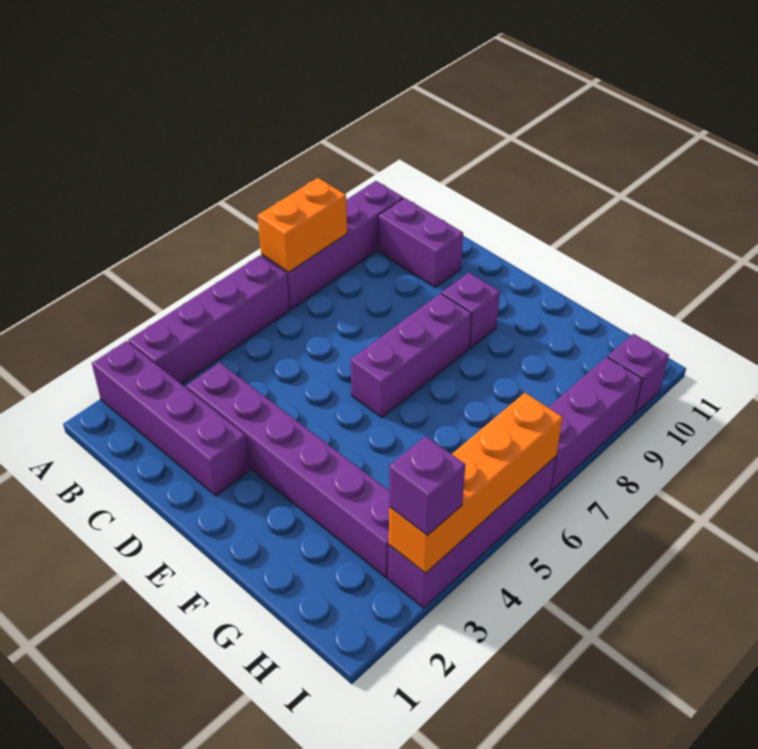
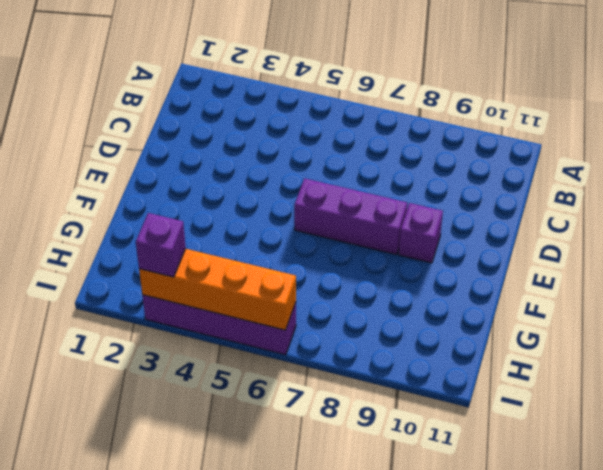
none -> purple 1x4 brick [92,341,250,496]
none -> purple 1x4 brick [128,255,290,384]
none -> purple 1x4 brick [261,181,403,309]

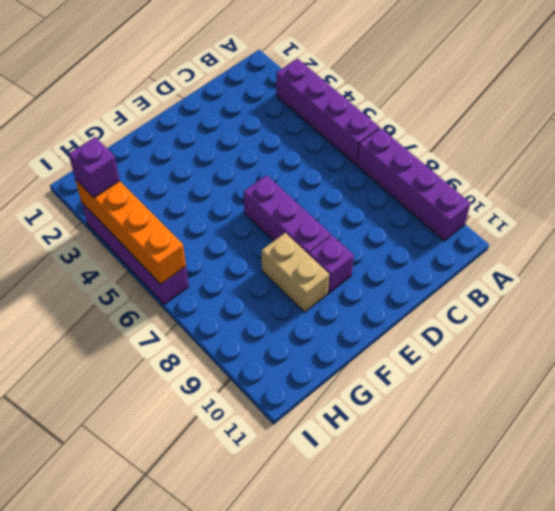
tan 1x2 brick [261,233,329,312] -> none
none -> purple 1x4 brick [92,341,250,496]
none -> purple 1x2 brick [378,198,463,287]
none -> purple 1x6 brick [186,362,389,578]

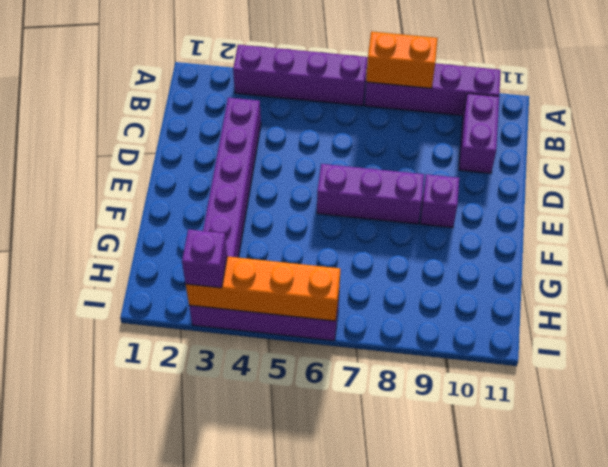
none -> purple 1x4 brick [92,341,250,496]
none -> purple 1x3 brick [548,357,642,490]
none -> purple 1x1 brick [608,334,669,413]

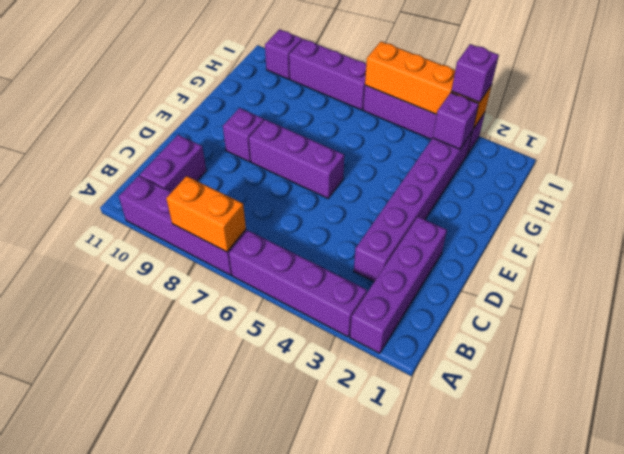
purple 1x1 brick [433,93,479,149] -> none

